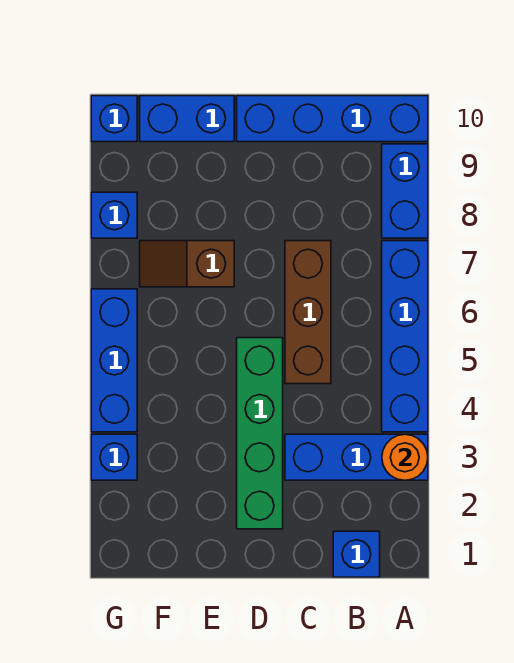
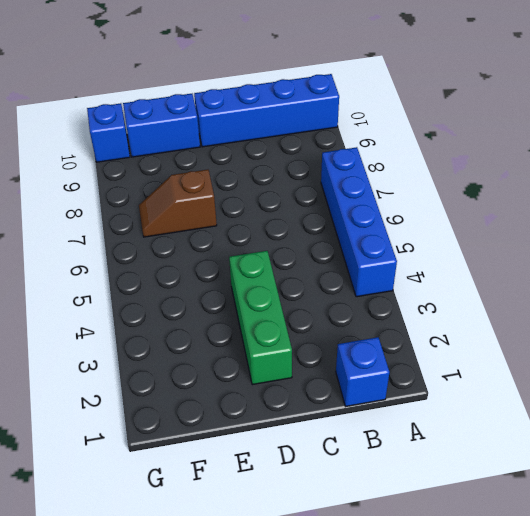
green 1x3 brick [229,251,292,385] -> green 1x4 brick [237,338,283,529]
none -> blue 1x3 brick [285,434,428,480]
none -> blue 1x2 brick [382,144,428,238]
none -> brown 1x3 brick [285,241,331,384]

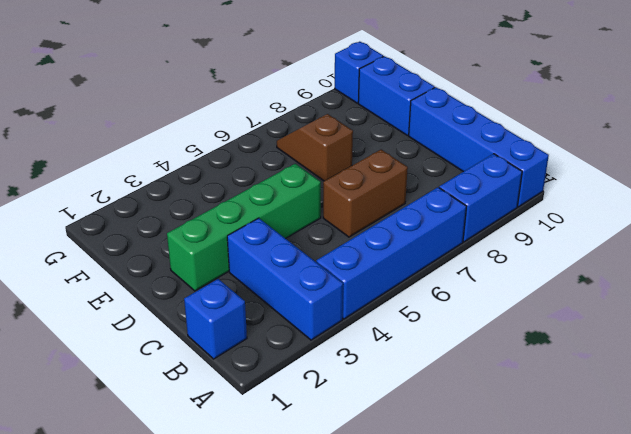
brown 1x2 brick [323,150,408,237] -> brown 1x3 brick [285,241,331,384]
none -> blue 1x1 brick [91,434,137,480]
none -> blue 1x3 brick [91,289,137,432]
none -> blue 1x1 brick [91,192,137,238]

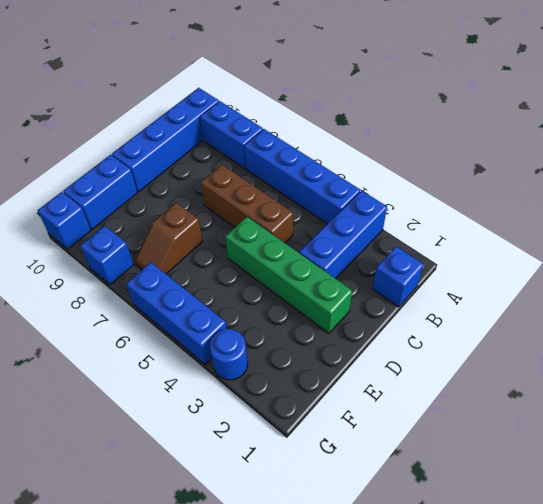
blue 1x1 round brick [210,329,248,380] -> blue 1x1 brick [91,434,137,480]
none -> orange 1x1 round brick [382,434,428,480]

